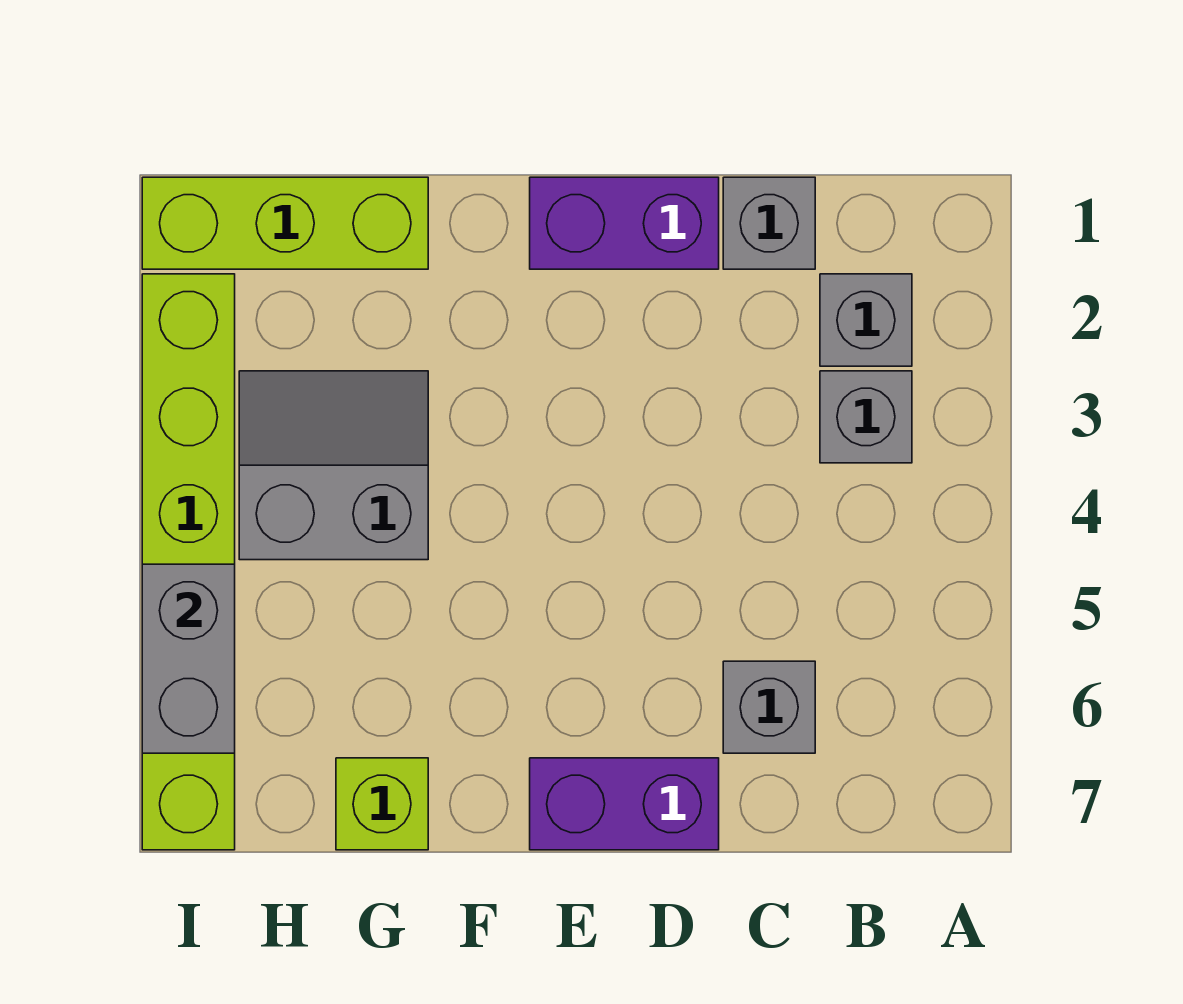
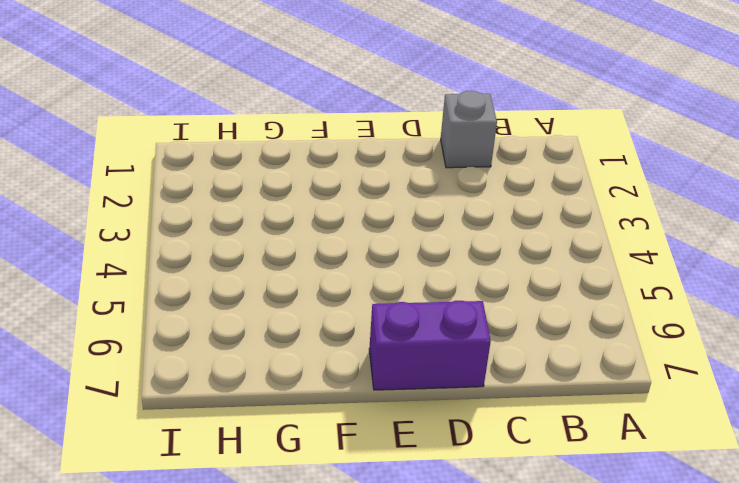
none -> grey 1x1 brick [820,274,912,366]
none -> grey 1x1 brick [820,371,912,463]

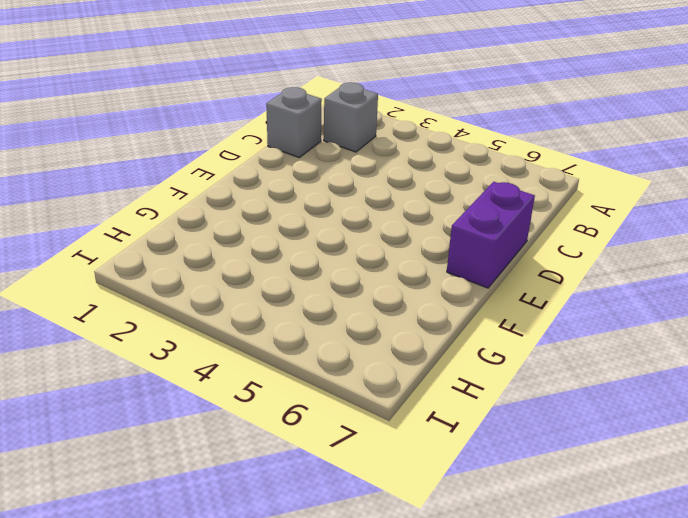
none -> grey 1x1 brick [820,371,912,463]
none -> grey 1x1 brick [723,661,815,753]

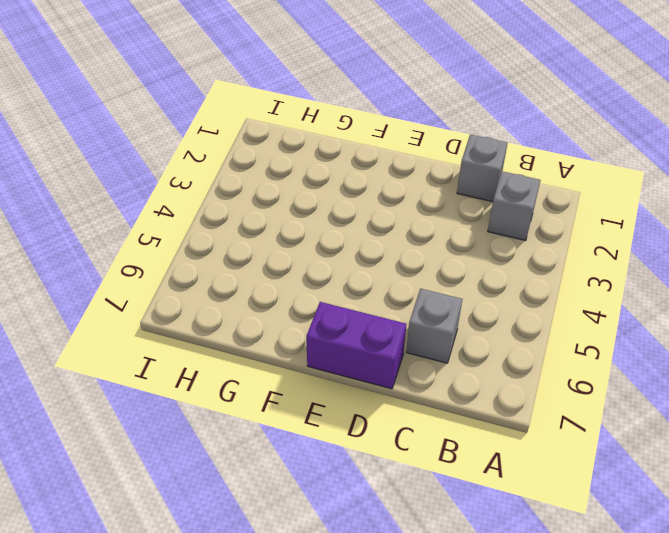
none -> grey 1x1 brick [820,371,912,463]
none -> purple 1x2 brick [530,177,719,269]

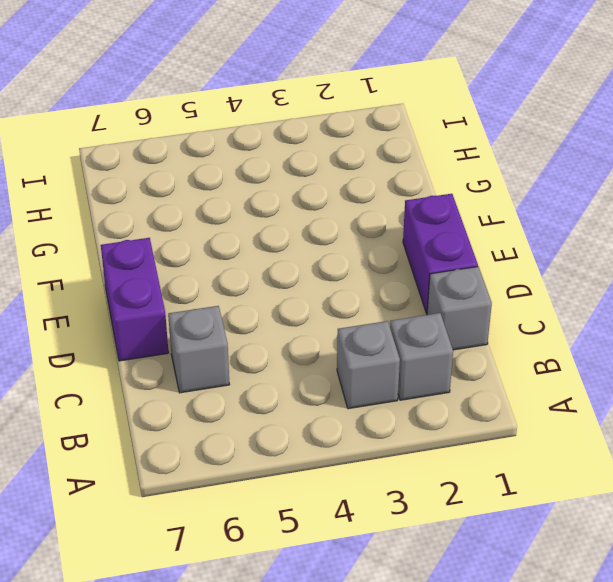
none -> lime 1x3 brick [142,177,428,269]
none -> grey 2x2 slope [239,371,428,560]

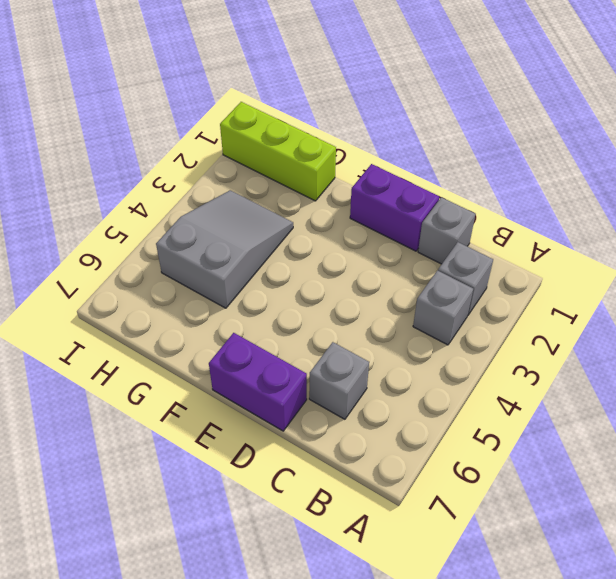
grey 2x3 slope [156,190,293,308] -> grey 2x2 slope [239,371,428,560]
none -> lime 1x1 brick [336,758,428,850]
none -> lime 1x6 brick [142,274,235,850]

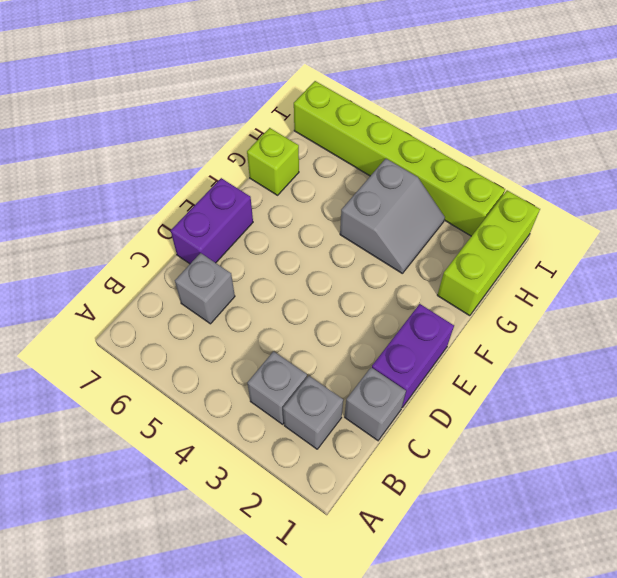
none -> grey 1x2 brick [142,564,235,753]

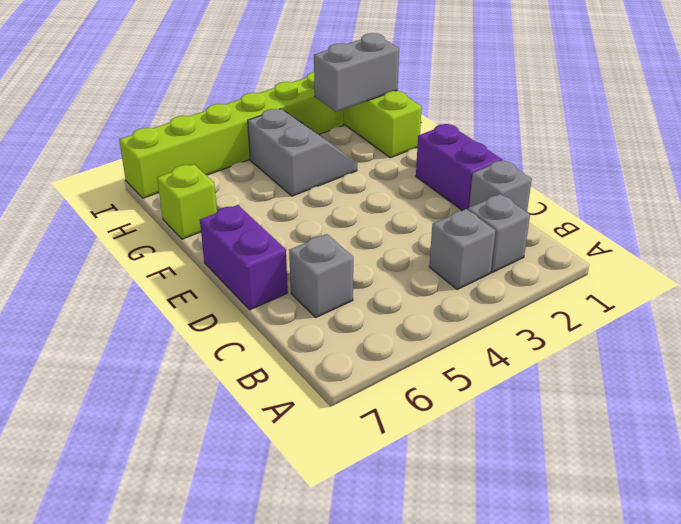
grey 1x2 brick [314,33,399,112] -> grey 1x2 brick moved to [142,564,235,753]

